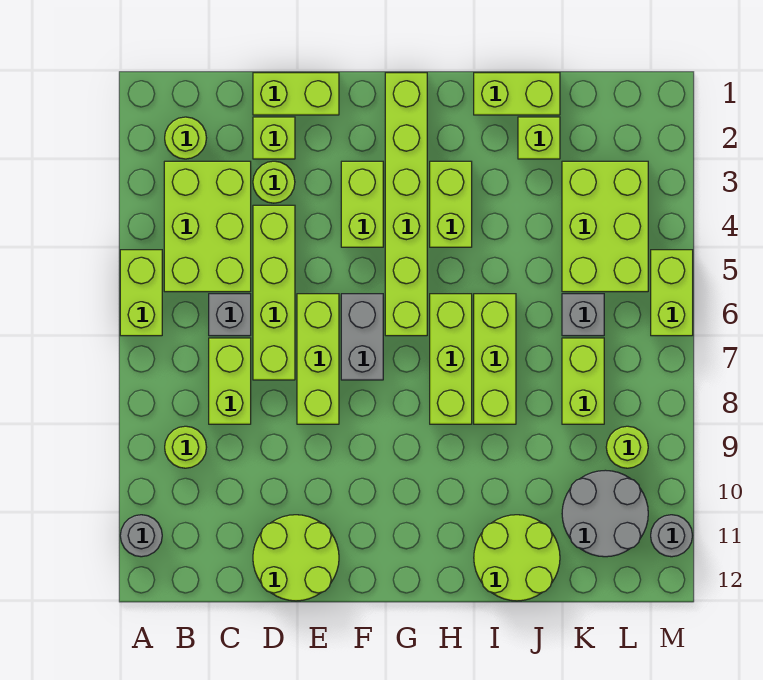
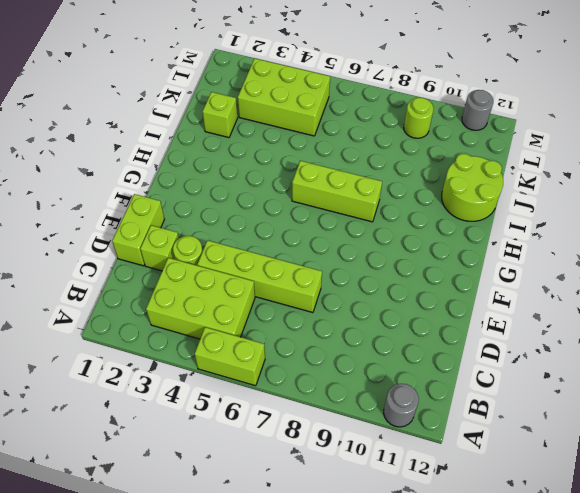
none -> lime 1x1 round brick [165,117,206,159]
none -> lime 1x1 round brick [165,426,207,468]
none -> grey 1x1 brick [209,294,251,336]

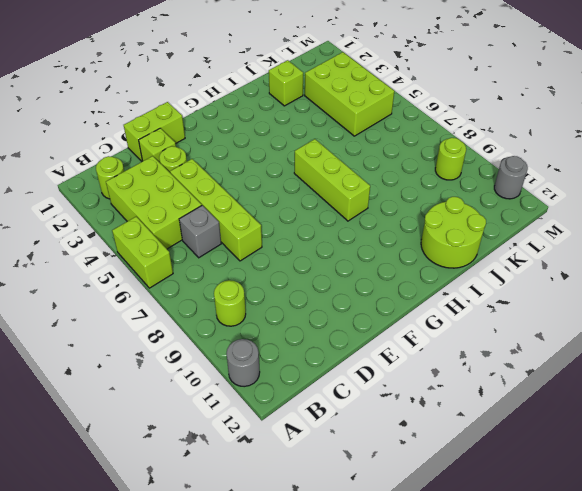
none -> lime 1x2 brick [209,338,251,424]
none -> lime 2x2 round brick [253,515,339,601]
none -> lime 1x3 brick [297,294,339,424]

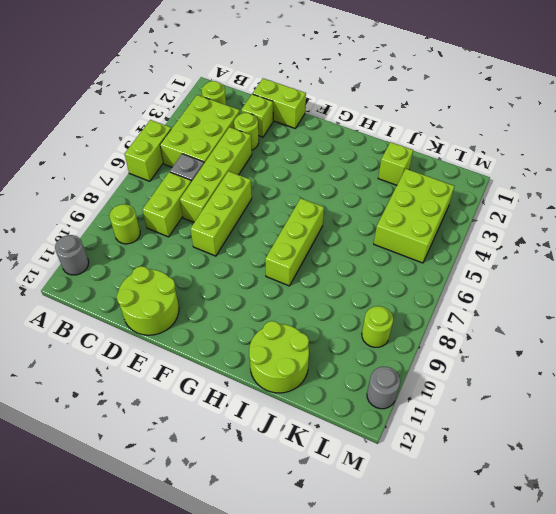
none -> lime 1x2 brick [341,161,383,247]
none -> grey 1x2 brick [341,294,383,380]
none -> lime 1x6 brick [385,73,427,336]

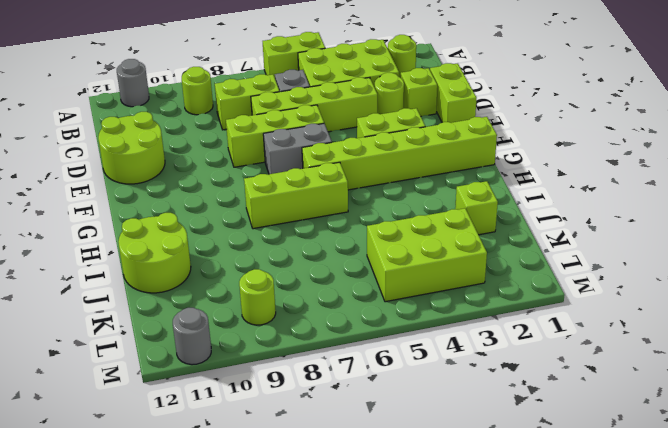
none -> lime 1x2 brick [430,161,472,247]
none -> lime 1x2 brick [474,73,560,115]
none -> lime 1x3 brick [474,294,516,424]

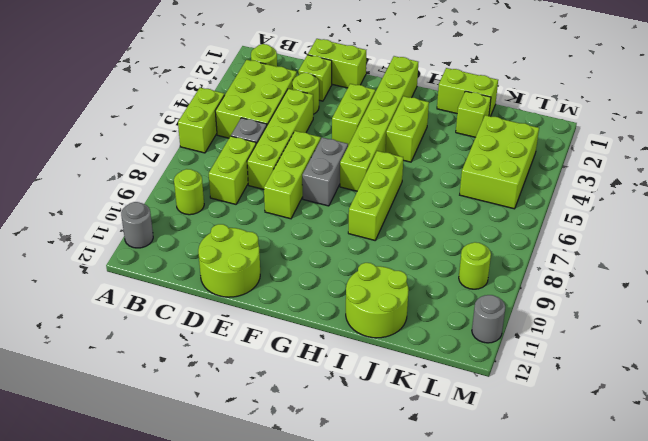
none -> lime 1x3 brick [474,294,516,424]
none -> grey 1x1 brick [562,294,604,336]
none -> lime 1x2 brick [562,338,604,424]

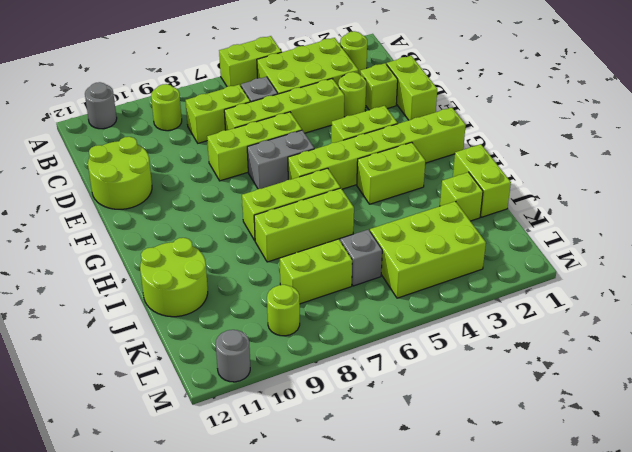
none -> grey 2x2 round brick [562,470,648,557]
none -> lime 1x2 brick [651,250,693,336]

